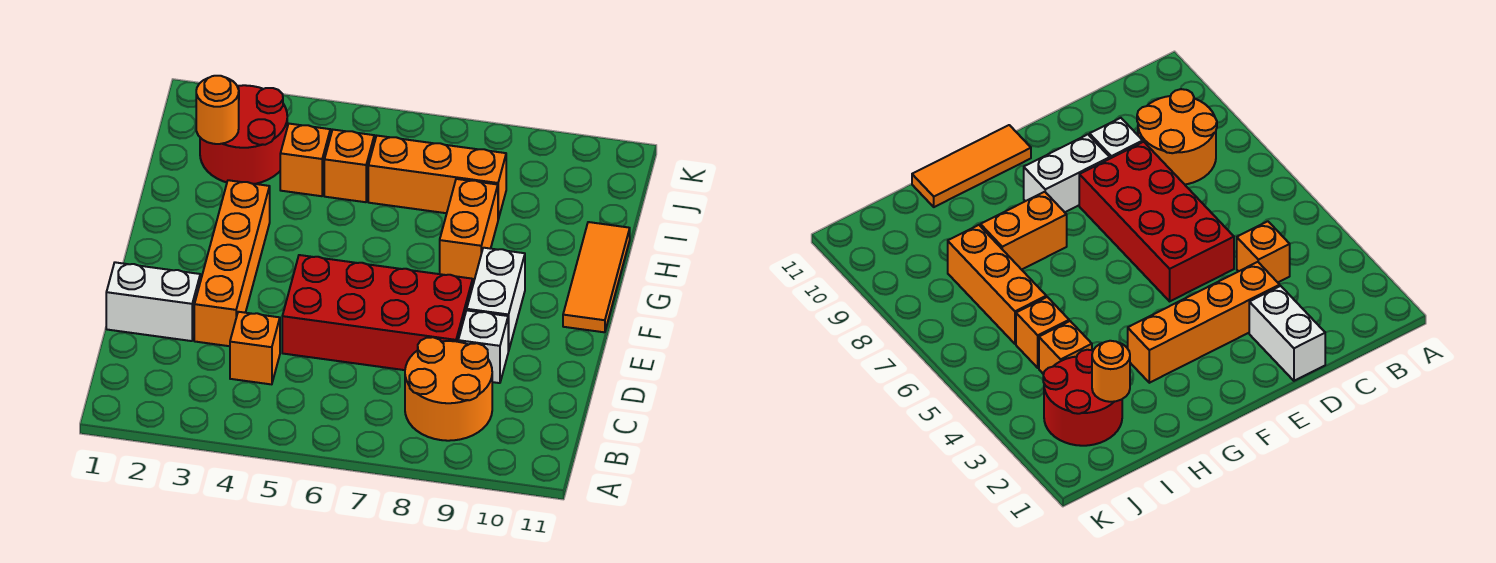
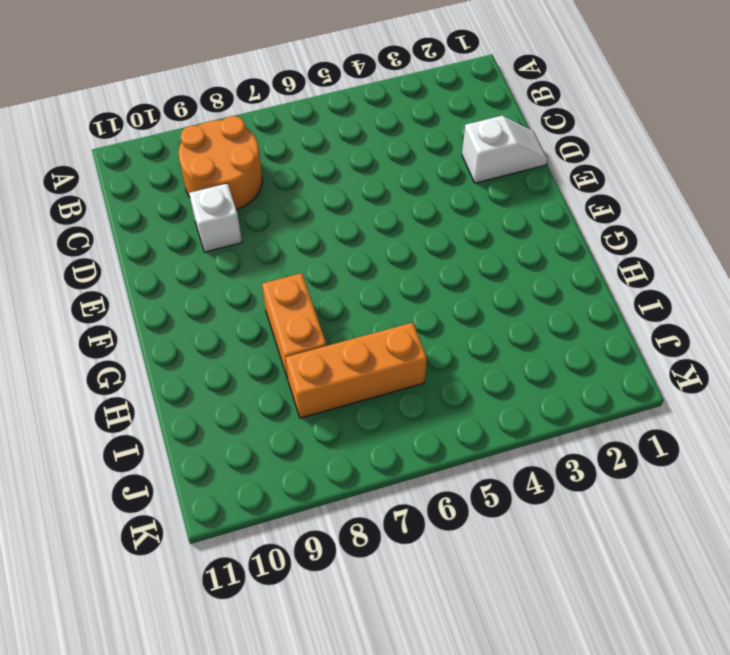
white 1x2 slope [462,116,548,183] -> white 1x2 brick [106,262,200,341]
none -> orange 1x1 brick [230,312,280,384]
none -> orange 1x4 brick [194,180,270,346]
none -> red 2x4 brick [282,255,473,370]

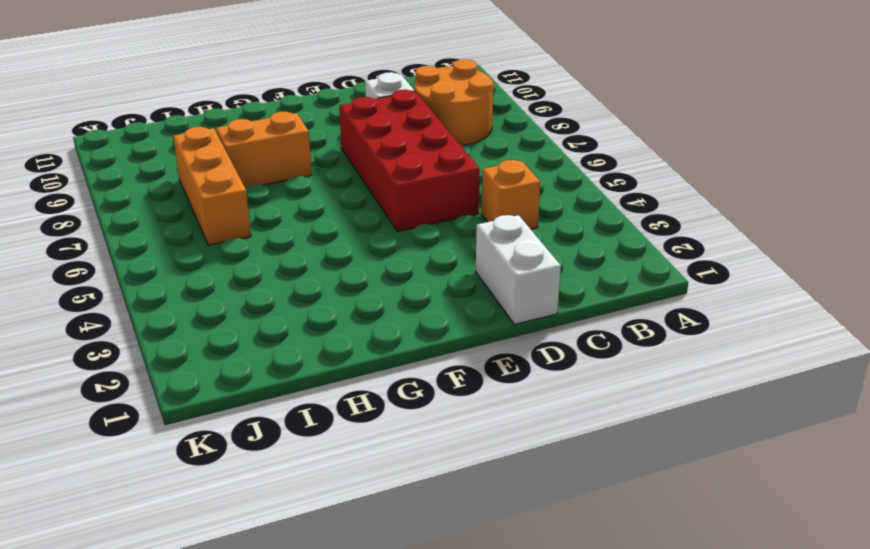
none -> orange 1x4 brick [194,180,270,346]
none -> white 1x2 brick [467,248,525,351]
none -> orange 1x3 tile [563,222,630,332]

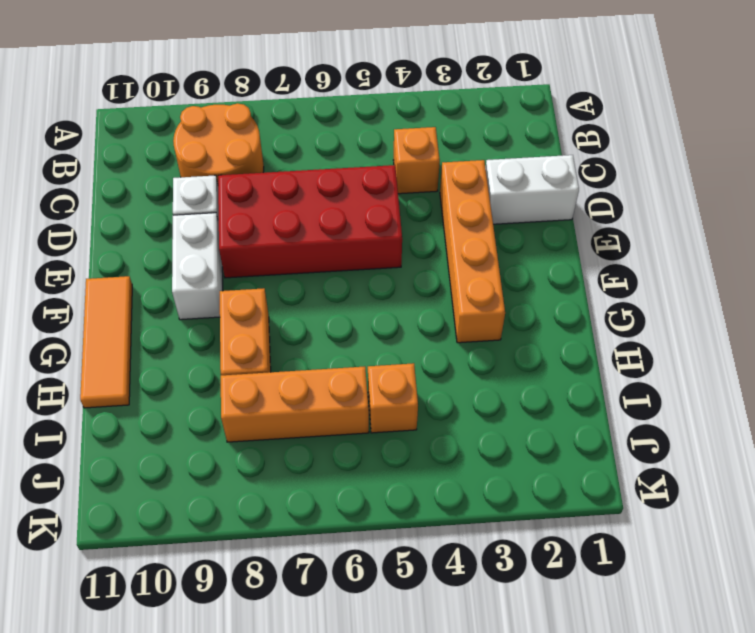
none -> red 2x2 round brick [200,85,287,184]
none -> orange 1x1 brick [280,124,330,196]
none -> orange 1x1 round brick [196,76,239,144]

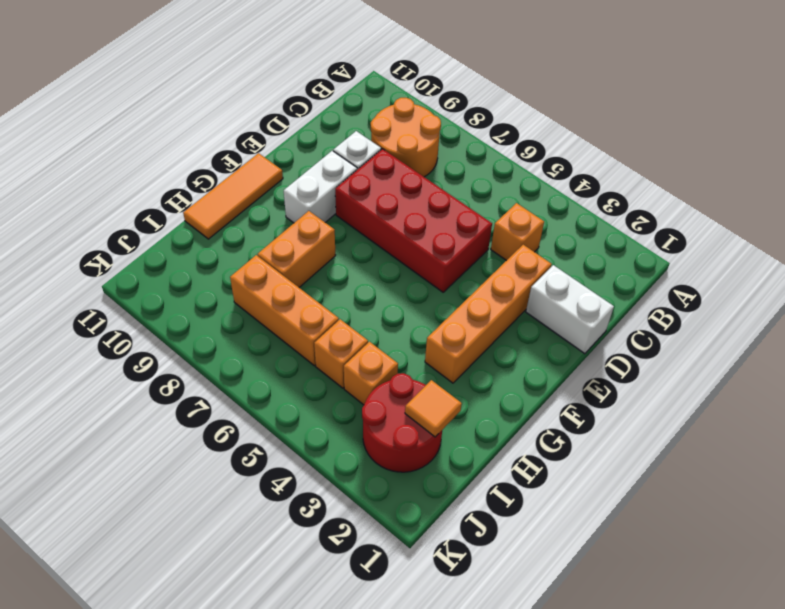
orange 1x1 tile [405,380,462,437] -> orange 1x1 round brick [196,76,239,144]

